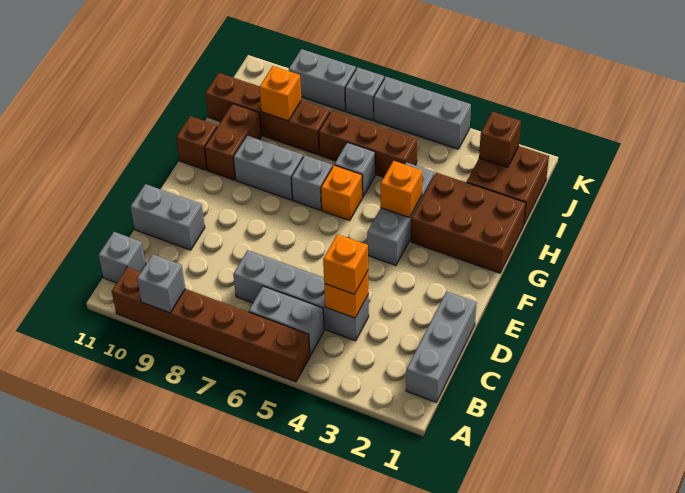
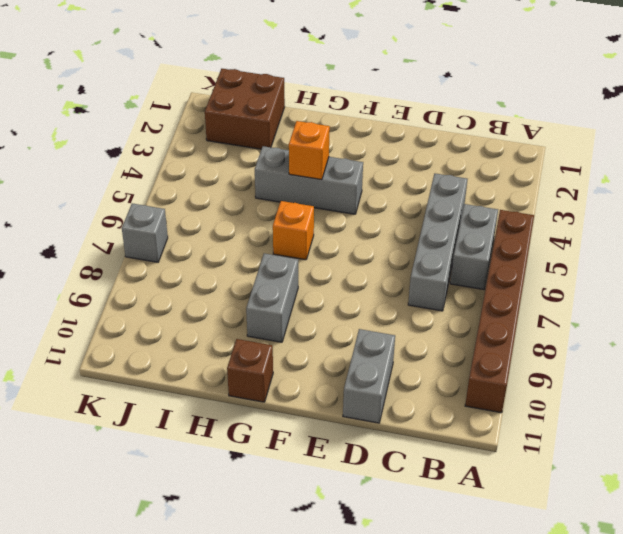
none -> grey 1x3 brick [406,291,477,402]
none -> grey 1x1 brick [99,232,146,283]
none -> brown 2x3 brick [411,172,526,273]

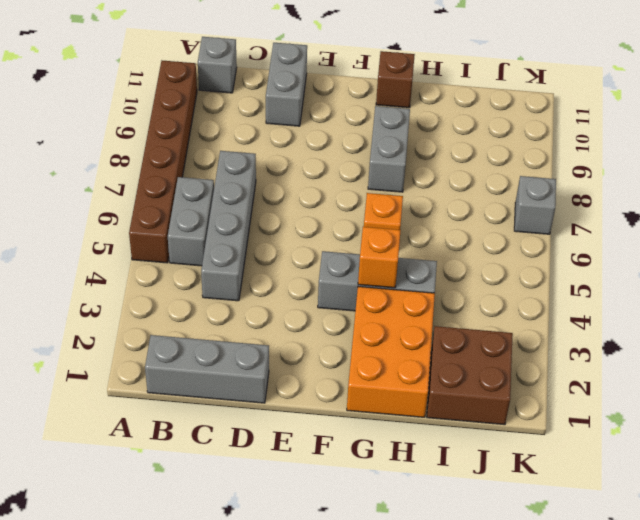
orange 2x3 brick [347,287,435,417] -> brown 2x3 brick [411,172,526,273]
none -> grey 1x1 brick [291,155,332,210]
none -> brown 1x2 brick [205,104,261,180]
none -> grey 1x1 brick [334,142,375,197]

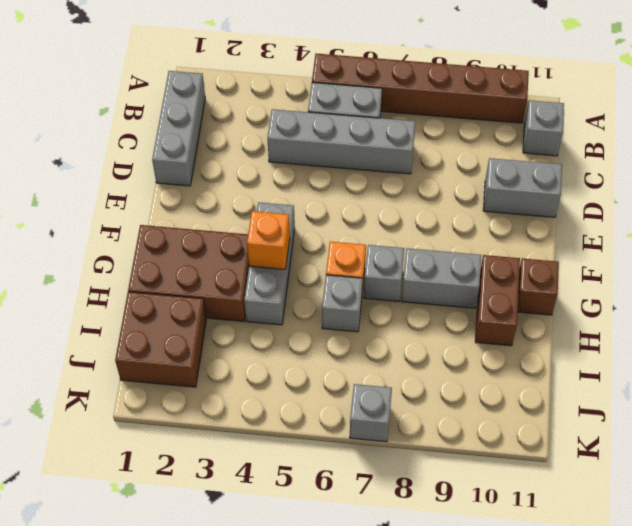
none -> brown 1x3 brick [319,110,417,177]
none -> brown 1x4 brick [205,73,330,155]
none -> grey 1x3 brick [374,77,471,149]

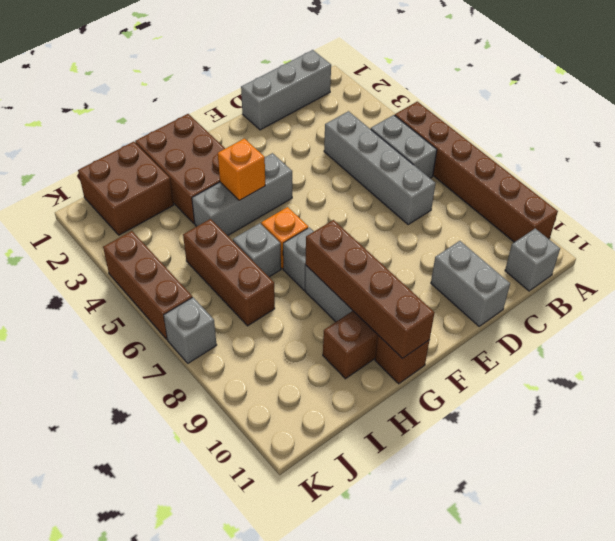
brown 1x4 brick [306,220,434,359] -> brown 1x4 brick moved to [205,73,330,155]
brown 1x3 brick [103,231,192,339] -> grey 1x3 brick [374,77,471,149]
none -> grey 1x2 brick [289,49,356,111]
none -> grey 1x1 brick [137,254,185,313]
none -> orange 1x1 brick [324,271,369,318]

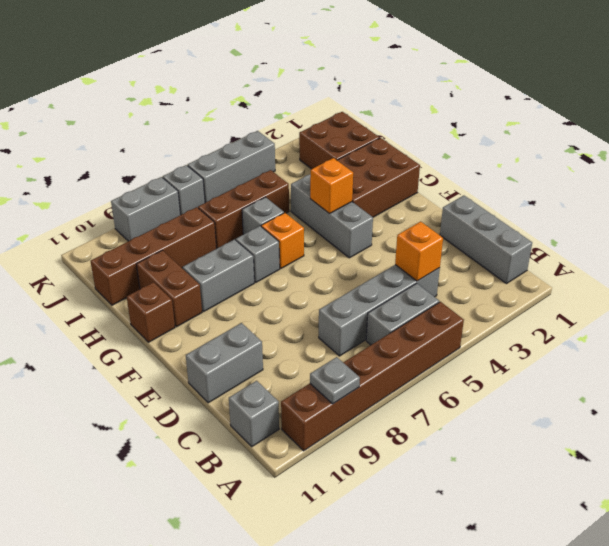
grey 1x1 plate [310,357,360,404] -> grey 1x1 brick [137,254,185,313]
none -> orange 1x1 brick [259,66,301,121]
none -> brown 1x1 brick [479,111,521,167]
none -> orange 1x1 brick [323,234,368,294]

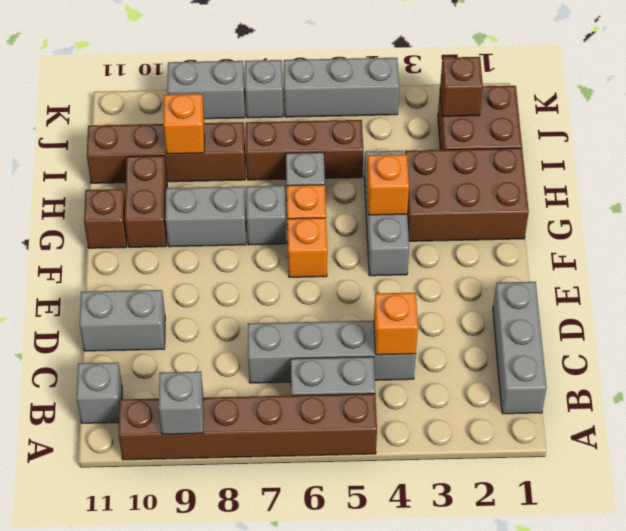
orange 1x1 brick [287,218,327,277] -> orange 1x1 brick moved to [323,234,368,294]

